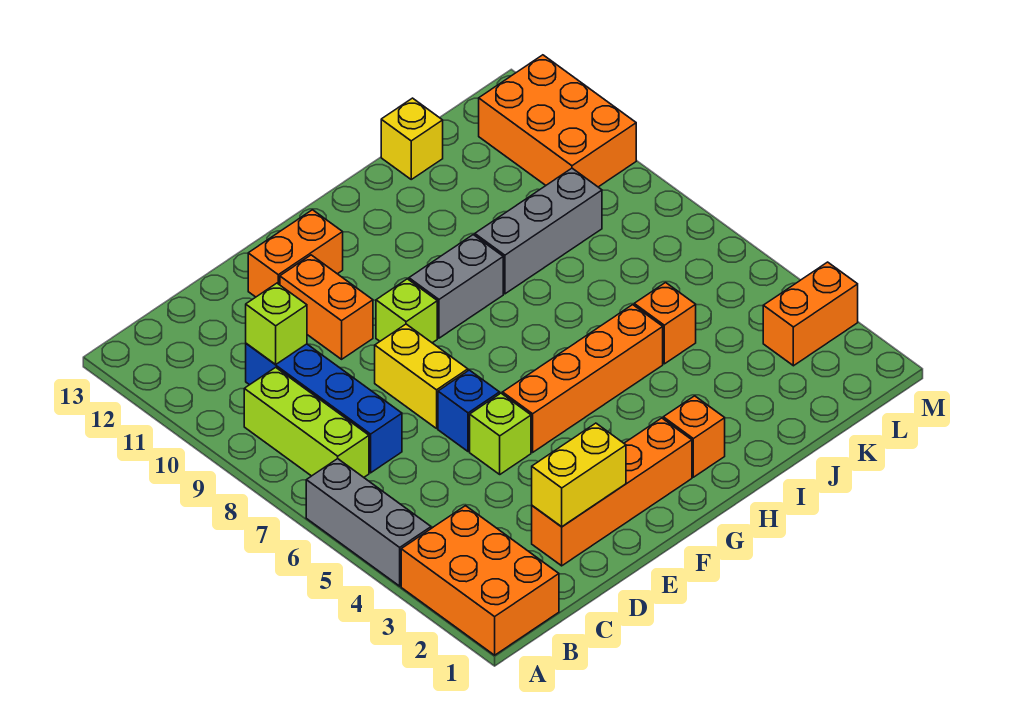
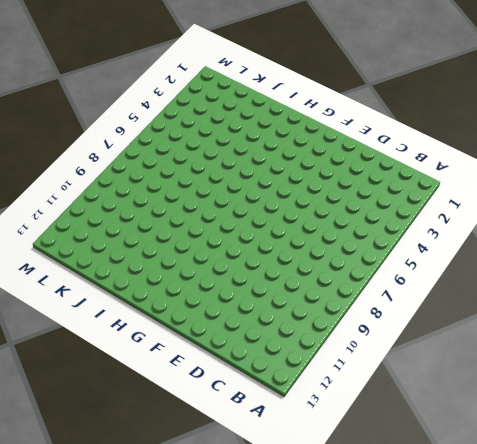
none -> orange 2x3 brick [401,506,559,655]
none -> grey 1x3 brick [306,459,431,586]
none -> lime 1x3 brick [244,367,369,477]

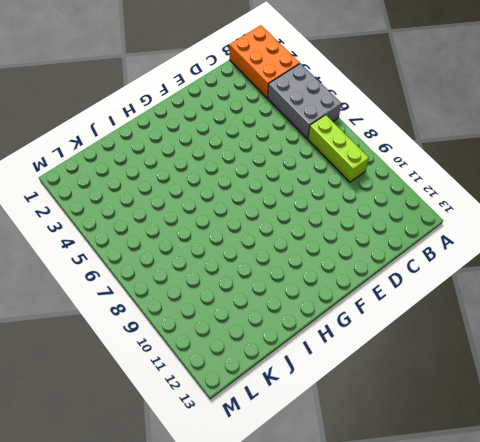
grey 2x3 brick [268,63,341,139] -> grey 1x3 brick [306,459,431,586]
none -> blue 1x4 brick [246,343,402,473]
none -> orange 1x4 brick [532,418,692,566]
none -> lime 1x1 brick [470,393,531,474]

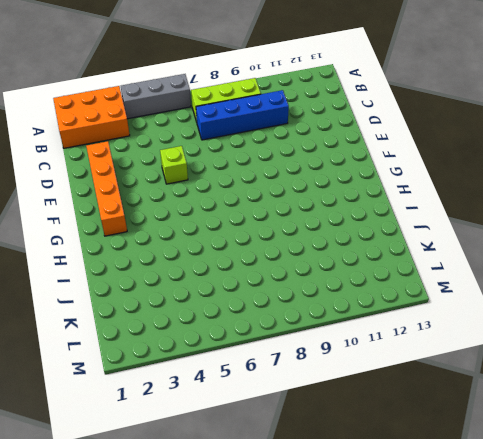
none -> blue 1x1 brick [438,370,499,452]
none -> yellow 1x2 brick [375,324,468,428]
none -> orange 1x2 brick [280,255,373,359]

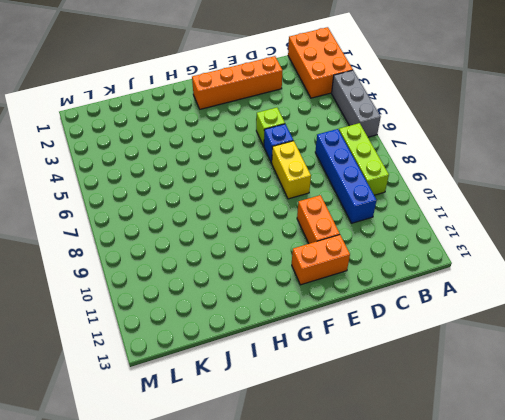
none -> orange 1x4 brick [503,305,663,452]
none -> lime 1x1 brick [376,279,437,343]
none -> grey 1x2 brick [409,235,503,338]

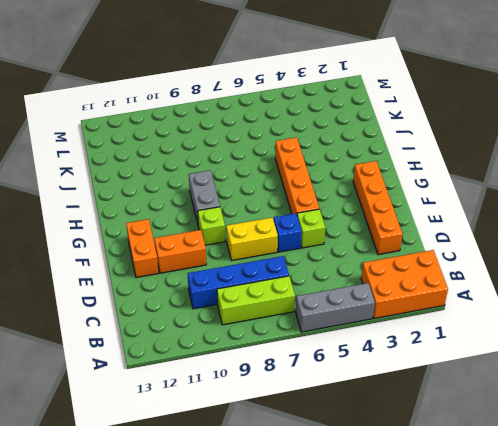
none -> orange 1x1 brick [663,396,725,477]
none -> grey 1x3 brick [475,168,602,294]
none -> orange 1x1 brick [634,283,696,364]

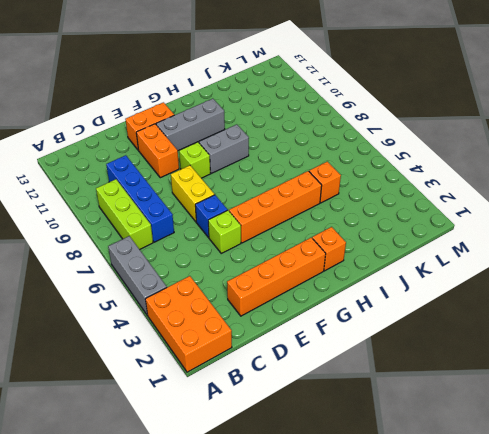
grey 1x3 brick [156,99,225,151] -> grey 1x3 brick moved to [475,168,602,294]
none -> yellow 1x1 brick [381,98,443,179]
none -> orange 1x2 brick [763,262,858,366]
none -> orange 2x3 brick [479,55,636,187]

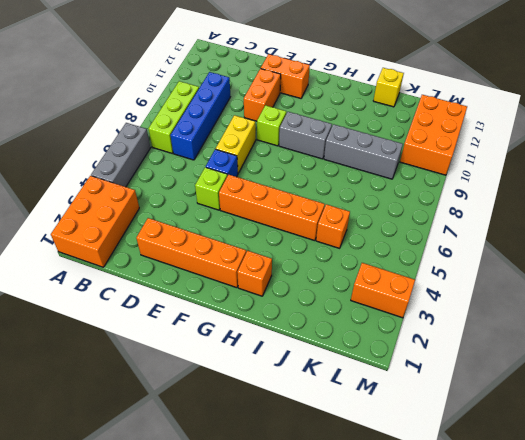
none -> lime 1x1 brick [246,283,307,365]
none -> yellow 1x2 brick [532,423,626,527]

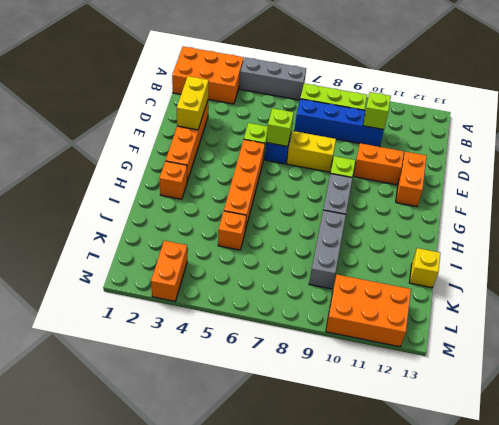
lime 1x1 brick [266,108,294,146] -> none

